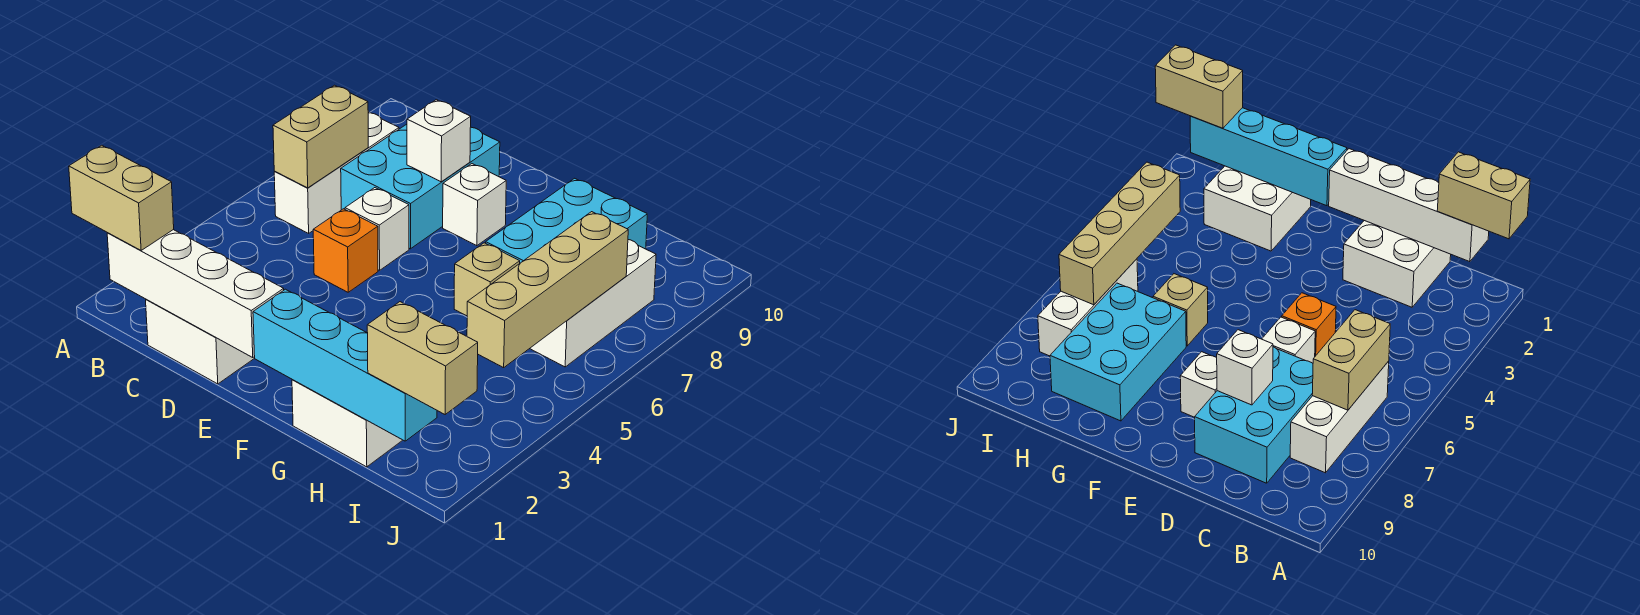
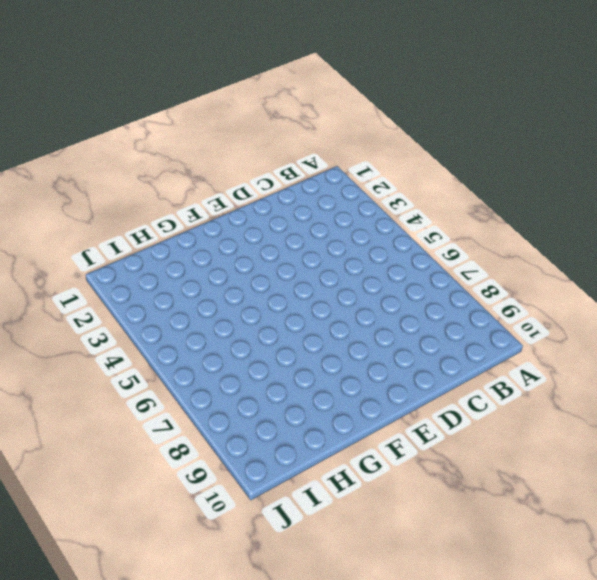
none -> white 1x3 brick [274,112,399,233]
none -> white 2x2 brick [146,299,255,384]
none -> cyan 2x3 brick [341,124,500,249]

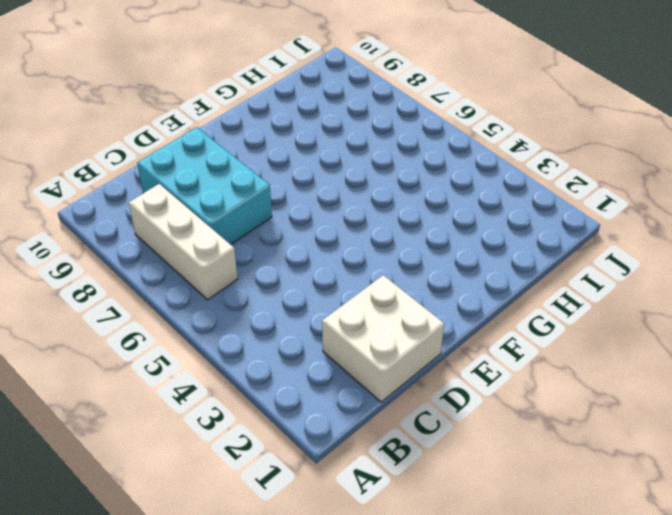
none -> orange 1x1 brick [313,209,378,292]
none -> white 1x1 brick [345,188,409,270]
none -> white 1x1 brick [443,164,506,246]

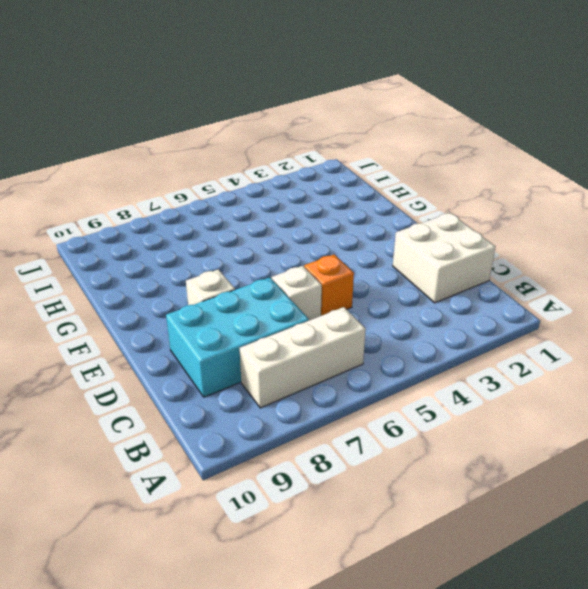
none -> white 2x2 brick [292,380,402,467]
none -> tan 1x1 brick [454,243,520,316]
none -> cyan 2x3 brick [486,178,647,263]

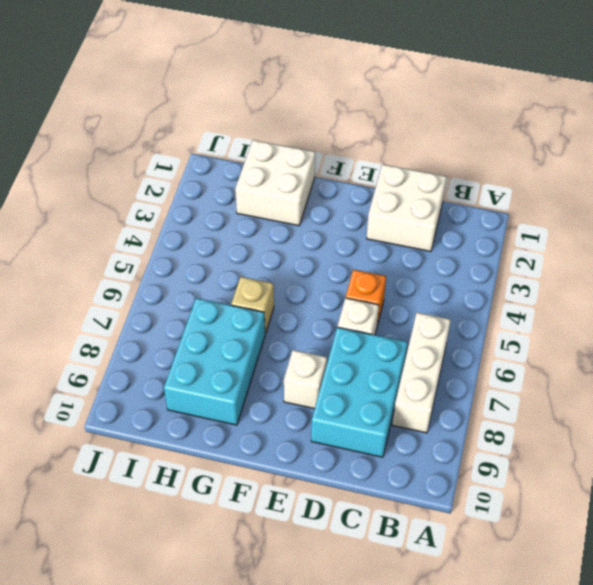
none -> white 1x3 brick [530,240,656,367]
none -> white 1x4 brick [107,230,284,357]
none -> tan 1x2 brick [273,85,368,188]

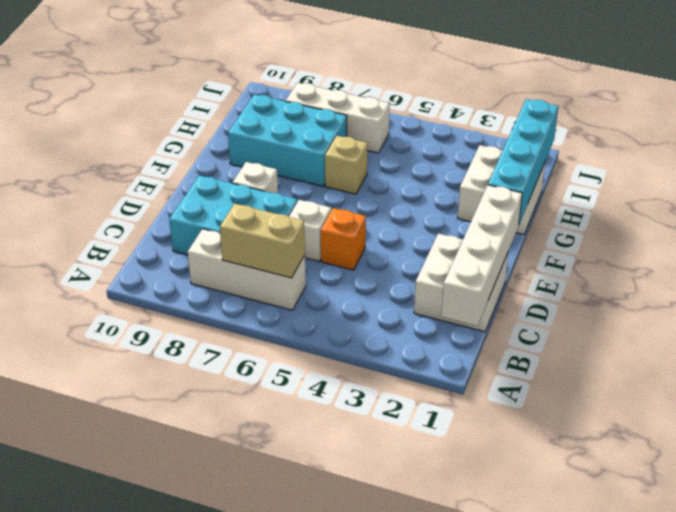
none -> white 1x1 brick [407,100,471,182]
none -> tan 1x4 brick [467,212,628,368]
none -> tan 1x2 brick [69,145,174,251]

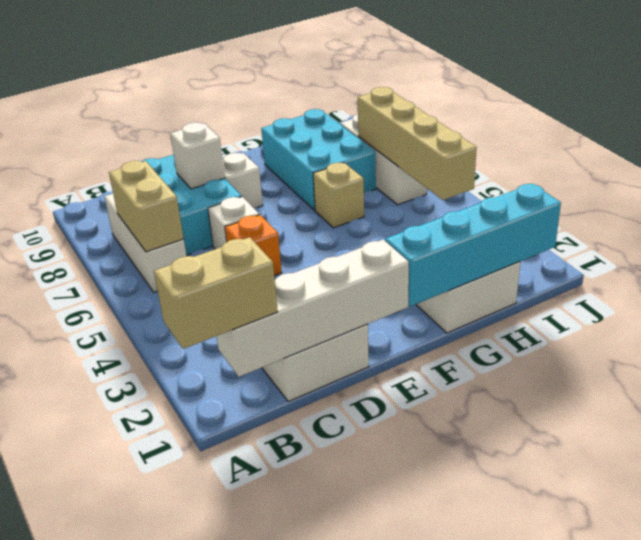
none -> tan 1x2 brick [367,302,478,414]

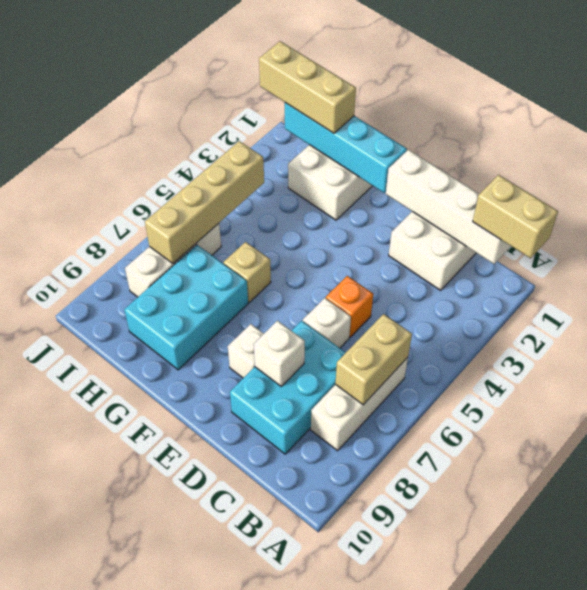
tan 1x3 brick [259,41,356,133] -> tan 1x2 brick [367,302,478,414]

